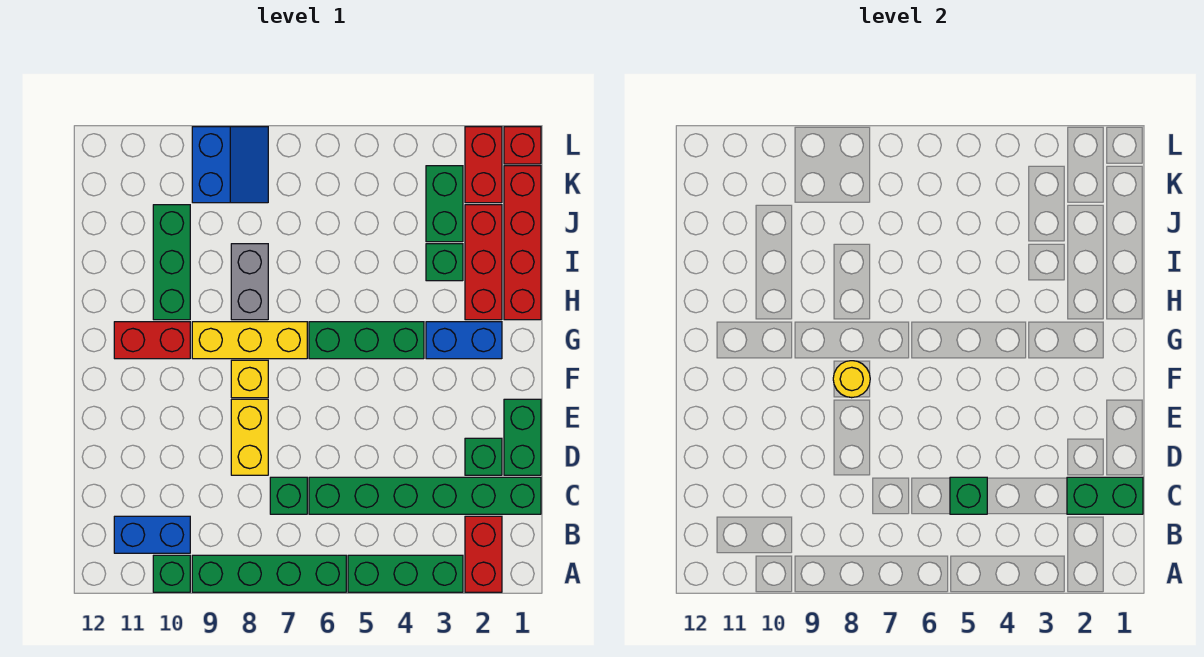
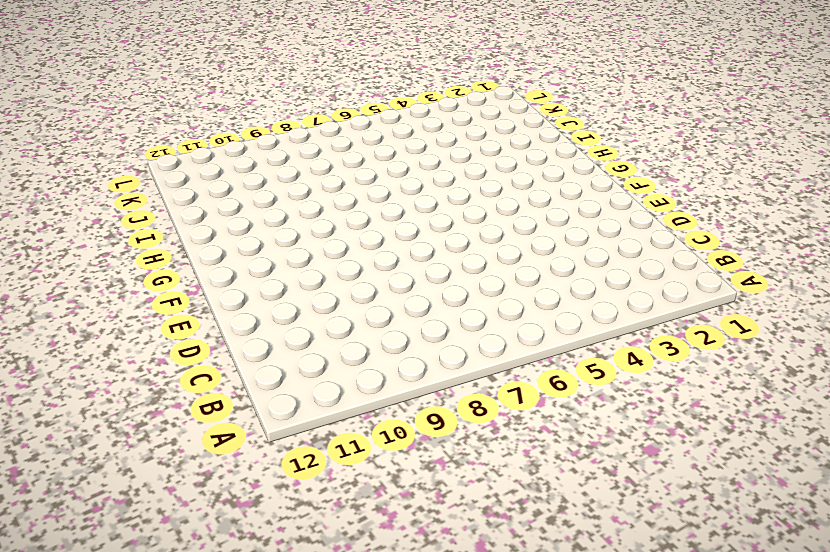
none -> red 1x2 brick [465,516,502,592]
none -> green 1x3 brick [348,555,463,592]
none -> green 1x4 brick [192,555,346,592]

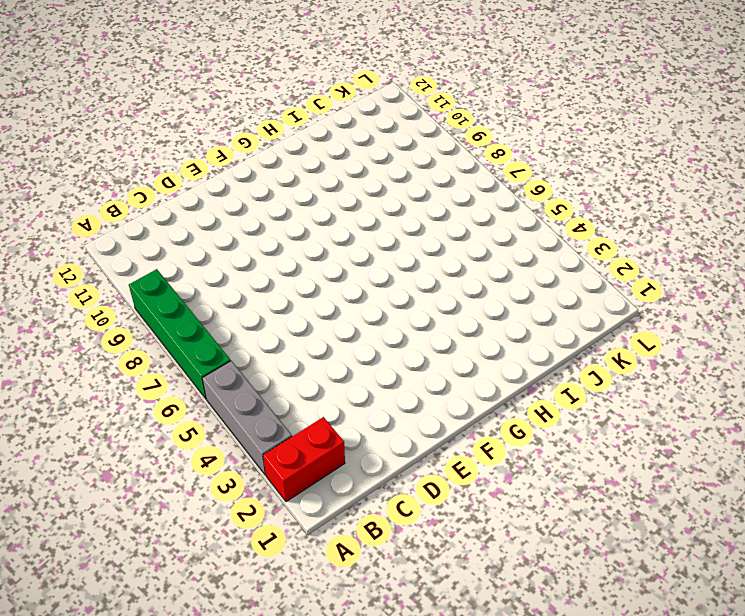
grey 1x3 brick [202,361,292,475] -> green 1x3 brick [348,555,463,592]
none -> green 1x1 brick [153,555,190,592]
none -> blue 1x2 brick [114,516,190,553]
none -> green 1x6 brick [309,477,541,514]

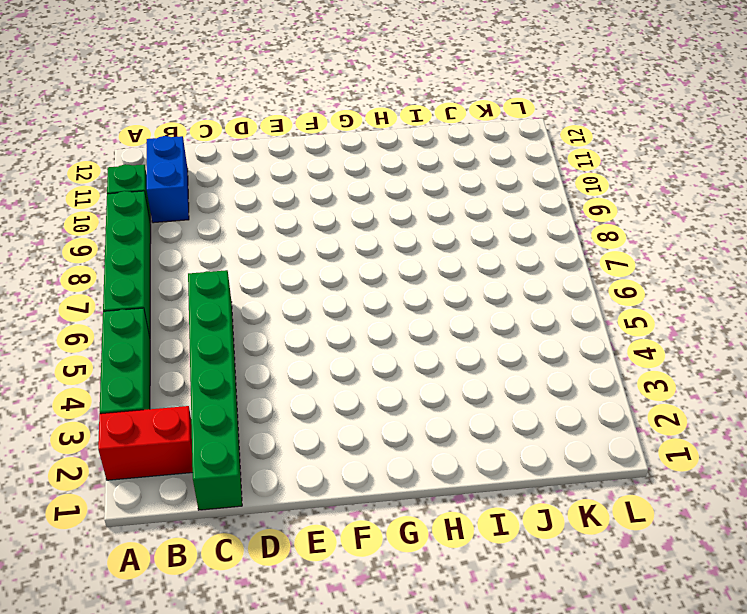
none -> green 1x1 brick [270,477,307,514]
none -> green 1x2 brick [504,399,541,475]
none -> green 1x1 brick [465,438,502,475]

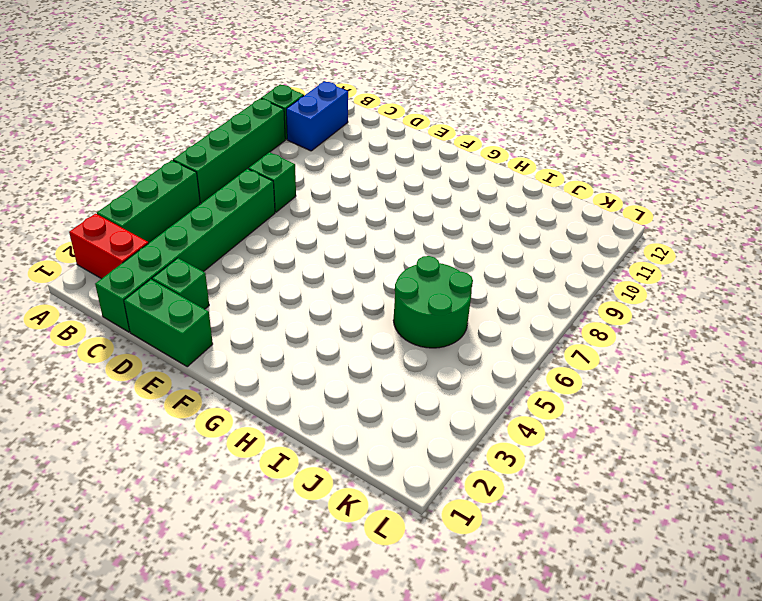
green 2x2 round brick [393,256,473,348] -> none
none -> yellow 1x2 brick [231,399,268,475]
none -> yellow 1x1 brick [231,360,268,398]
none -> blue 1x2 brick [426,322,502,359]

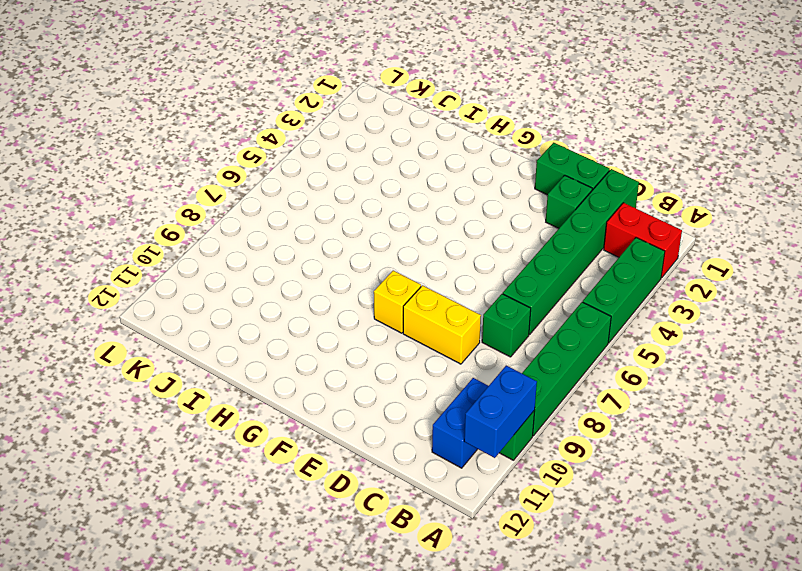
blue 1x2 brick [464,366,537,458] -> blue 1x2 brick moved to [426,322,502,359]
none -> green 1x3 brick [309,322,424,359]
none -> yellow 1x3 brick [192,322,307,359]
none -> red 1x2 brick [114,322,190,359]

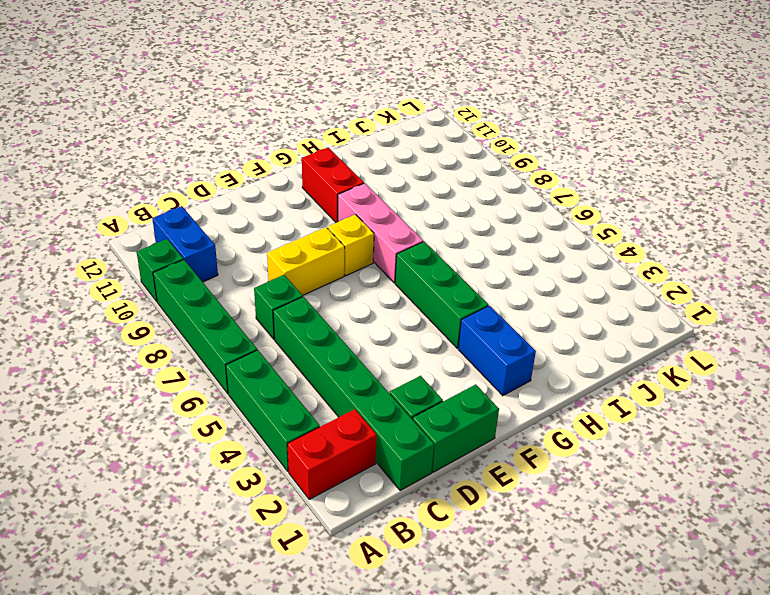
pink 1x3 brick [338,183,423,283] -> yellow 1x3 brick [192,322,307,359]
none -> red 1x4 brick [504,166,541,320]
none -> red 1x3 brick [465,205,502,320]
none -> grey 1x2 brick [231,244,268,320]

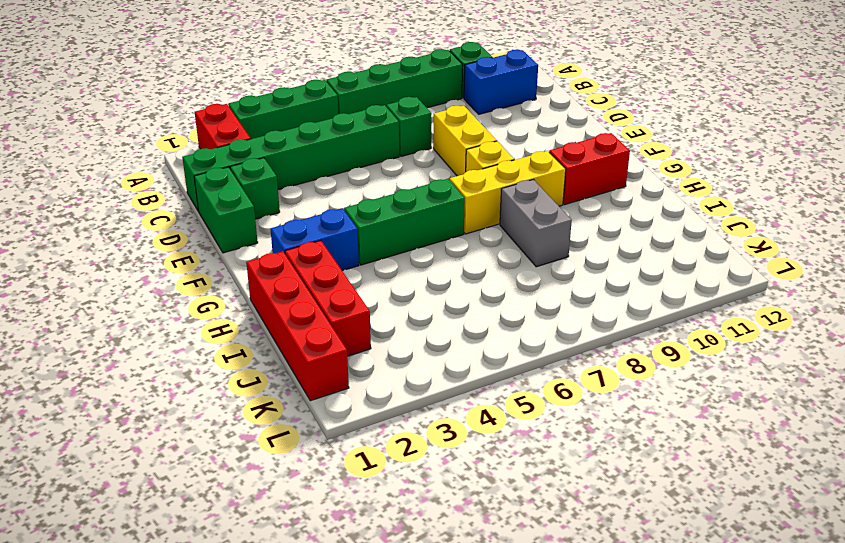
none -> green 1x3 brick [153,205,190,320]
none -> green 1x1 brick [426,244,463,281]
none -> green 1x2 brick [426,166,463,242]

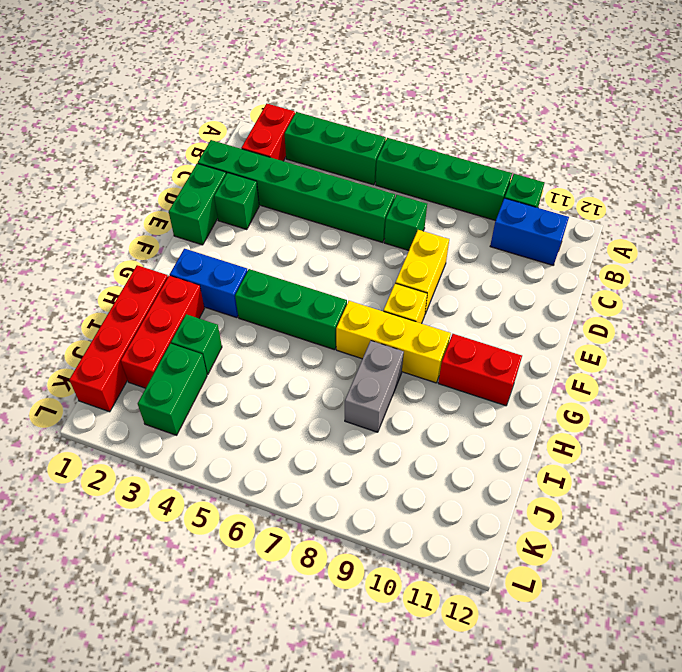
none -> green 1x3 brick [153,205,190,320]
none -> red 1x2 brick [465,127,502,203]
none -> blue 2x2 slope [192,127,268,203]

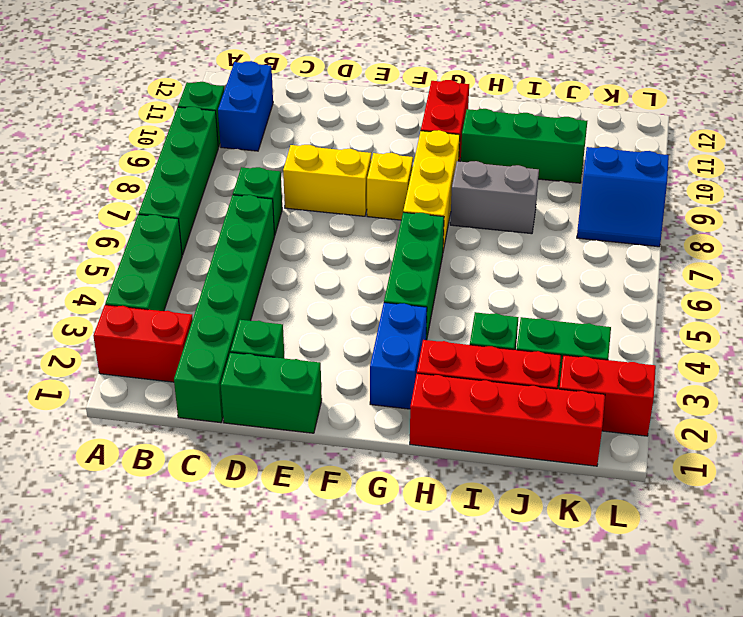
none -> red 1x1 brick [504,127,541,164]
none -> green 1x2 brick [1067,477,1143,514]
none -> green 1x1 brick [950,477,987,514]

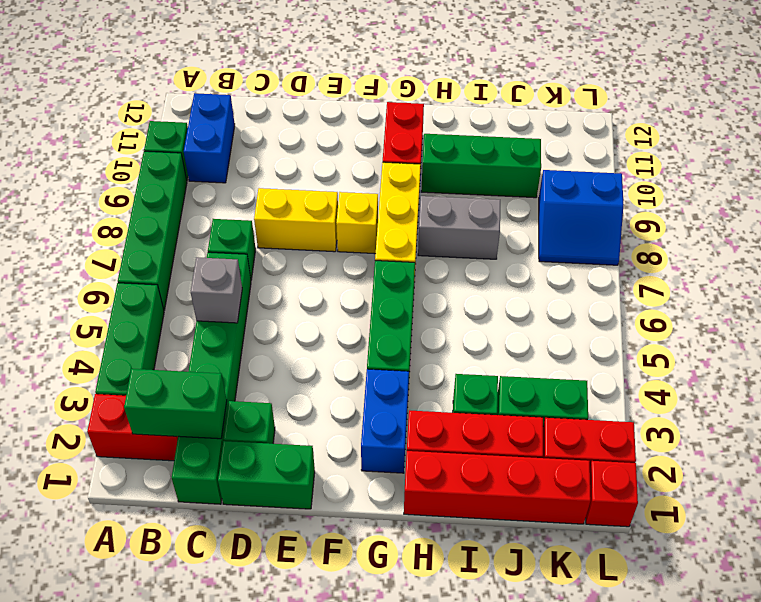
green 1x2 brick [124,369,227,439] -> green 1x2 brick turned to [1067,477,1143,514]
grey 1x1 brick [191,257,242,323] -> green 1x1 brick [950,477,987,514]
none -> yellow 1x1 round brick [833,361,870,398]

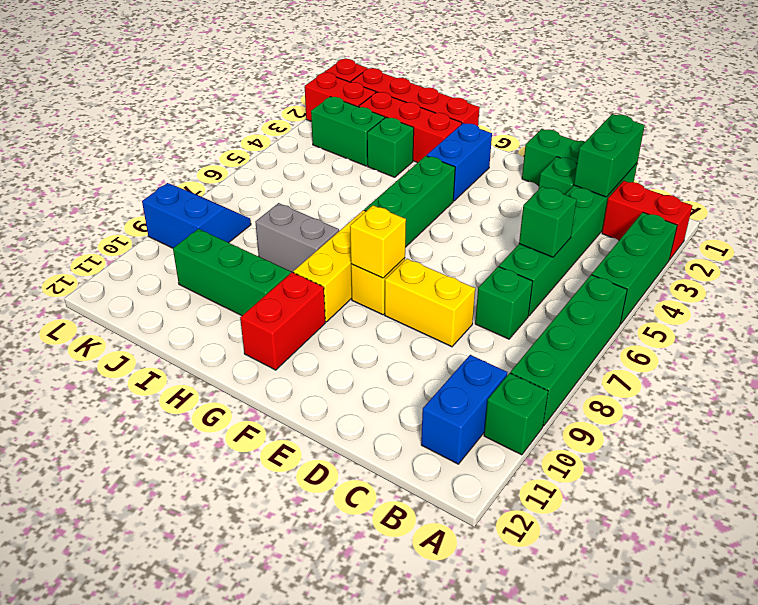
yellow 1x1 brick [350,205,406,278] -> yellow 1x1 round brick [833,361,870,398]

